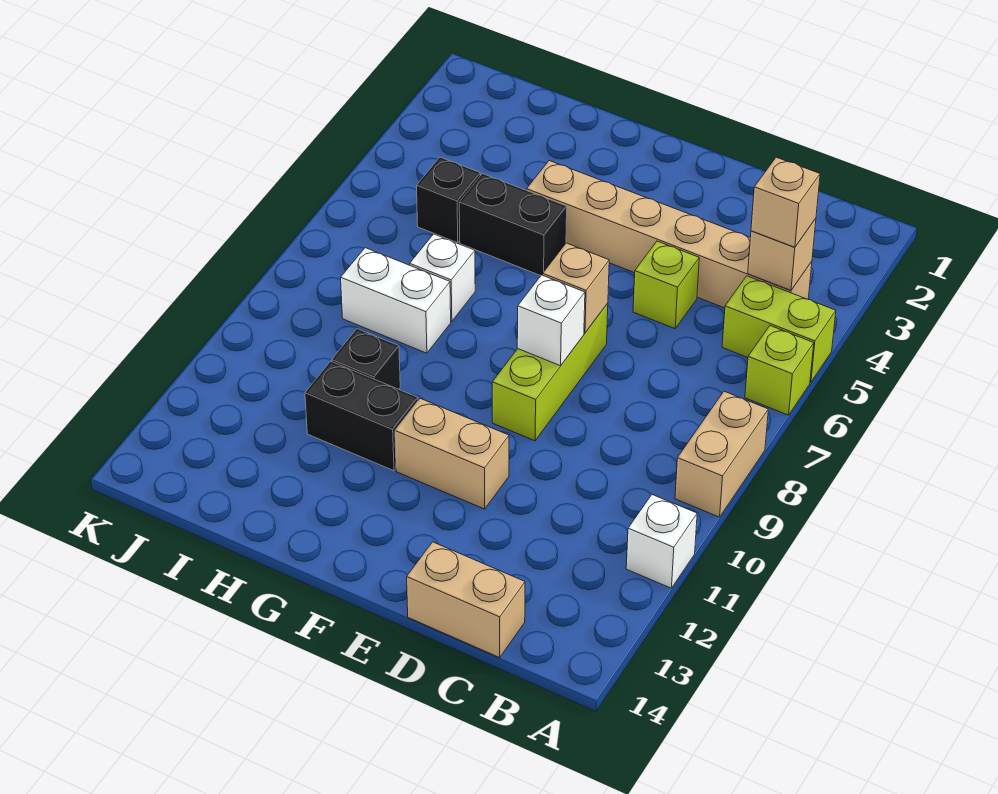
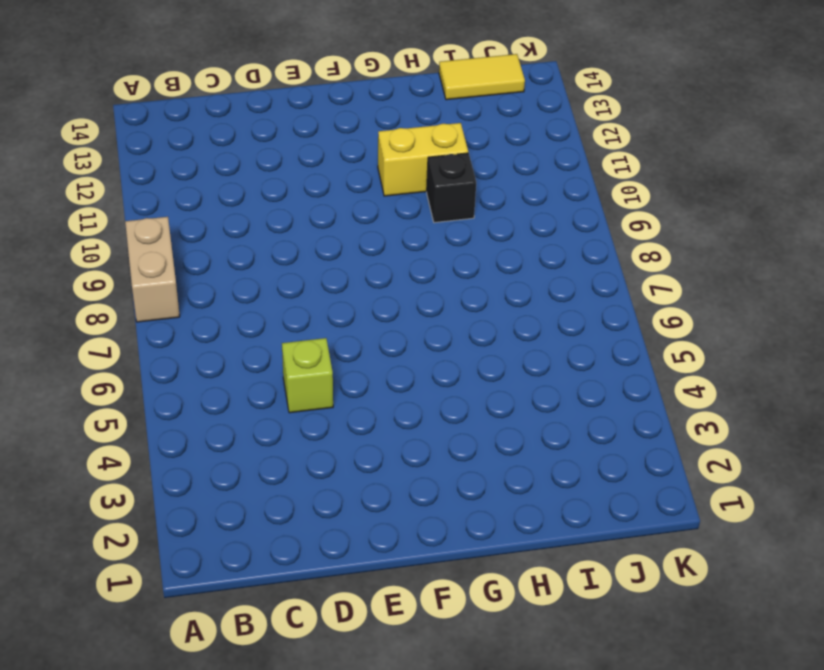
yellow 1x2 brick [378,123,468,196] -> black 1x2 brick [305,361,418,471]
yellow 1x2 tile [439,54,525,100] -> none
none -> lime 1x2 brick [722,276,836,382]
none -> lime 1x1 brick [745,326,814,415]
none -> white 1x1 brick [626,495,697,588]

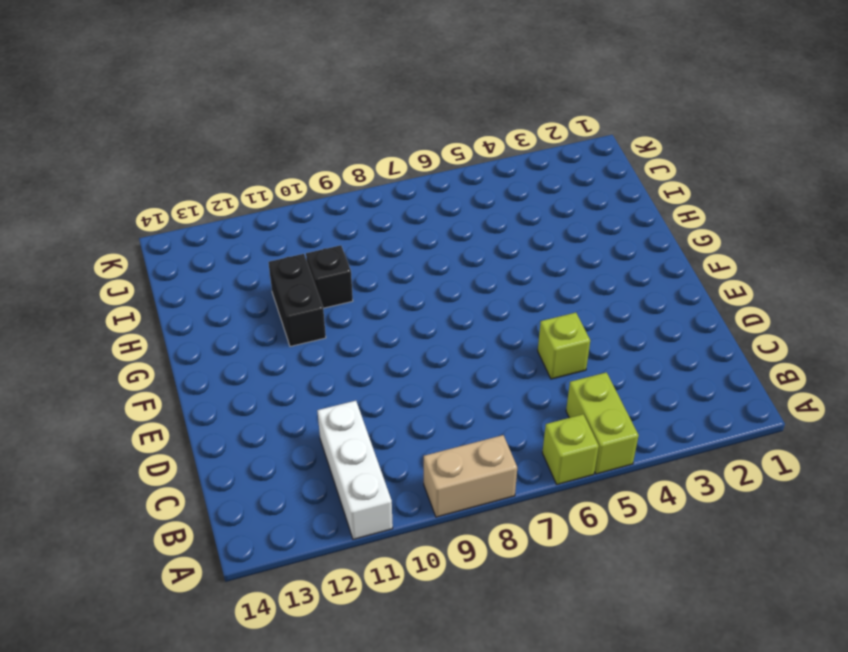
white 1x3 brick [317,401,393,539] -> white 1x1 brick [626,495,697,588]
none -> tan 1x6 brick [527,161,812,308]
none -> tan 1x2 brick [407,542,525,658]
none -> lime 1x3 brick [492,303,608,441]

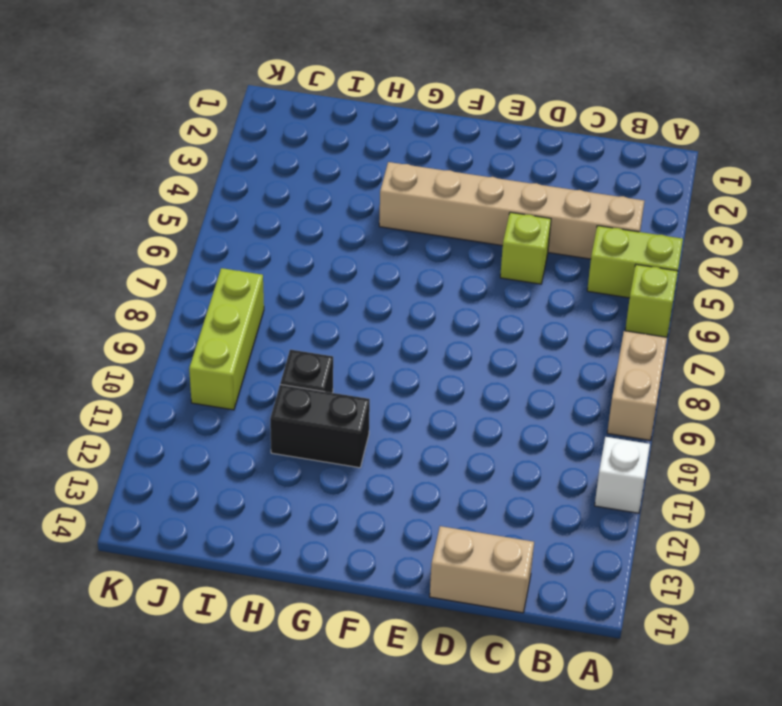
lime 1x3 brick [189,268,264,410] -> lime 1x3 brick moved to [492,303,608,441]
none -> tan 1x2 brick [395,398,509,509]
none -> black 1x2 brick [459,174,567,276]
none -> white 1x1 brick [410,234,475,322]

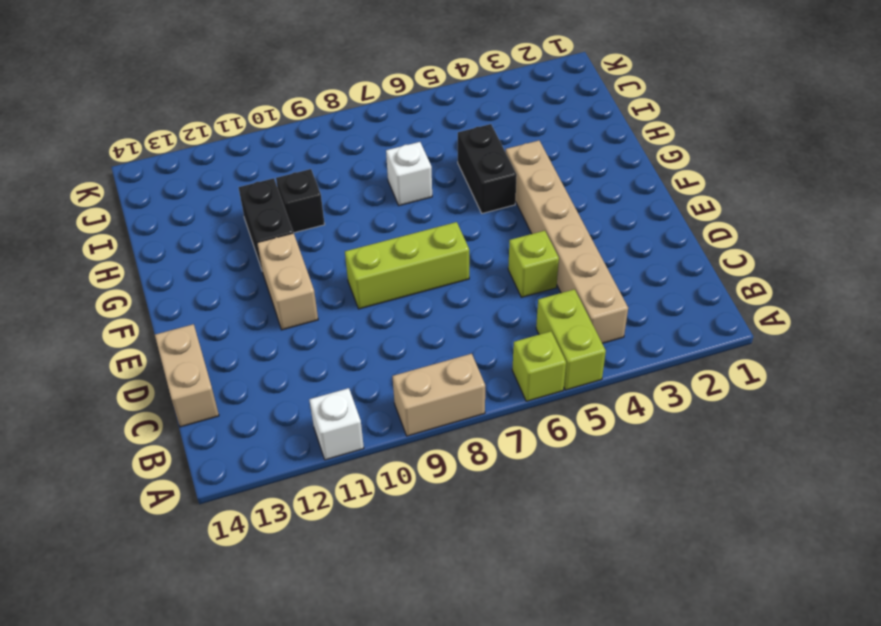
none -> white 1x2 brick [341,248,451,353]
none -> black 1x1 brick [417,157,480,243]
none -> tan 1x1 brick [748,218,816,290]

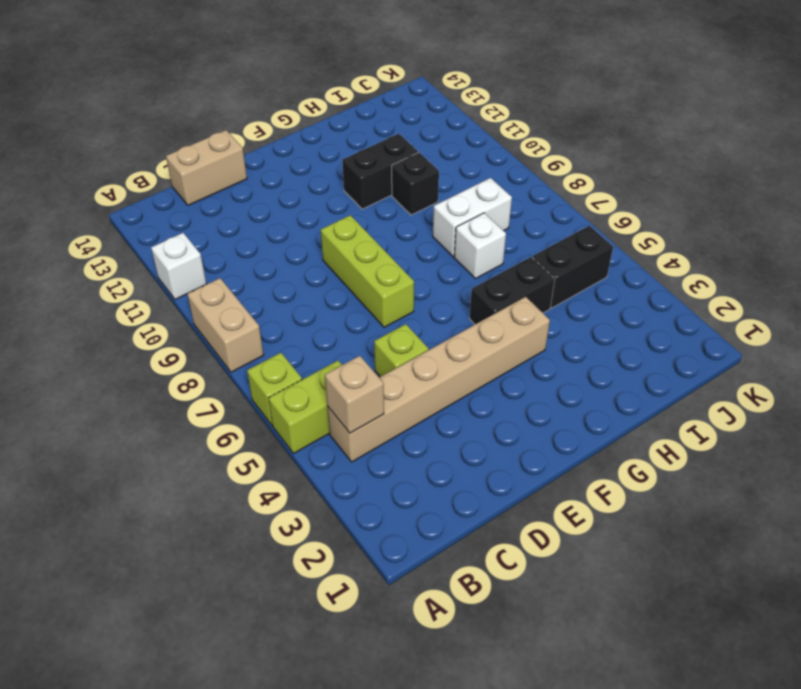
black 1x2 brick [532,226,613,308] -> black 1x1 brick [417,157,480,243]
none -> tan 1x2 brick [395,398,509,509]
none -> tan 1x1 brick [543,243,609,333]
none -> white 1x1 brick [517,275,585,366]

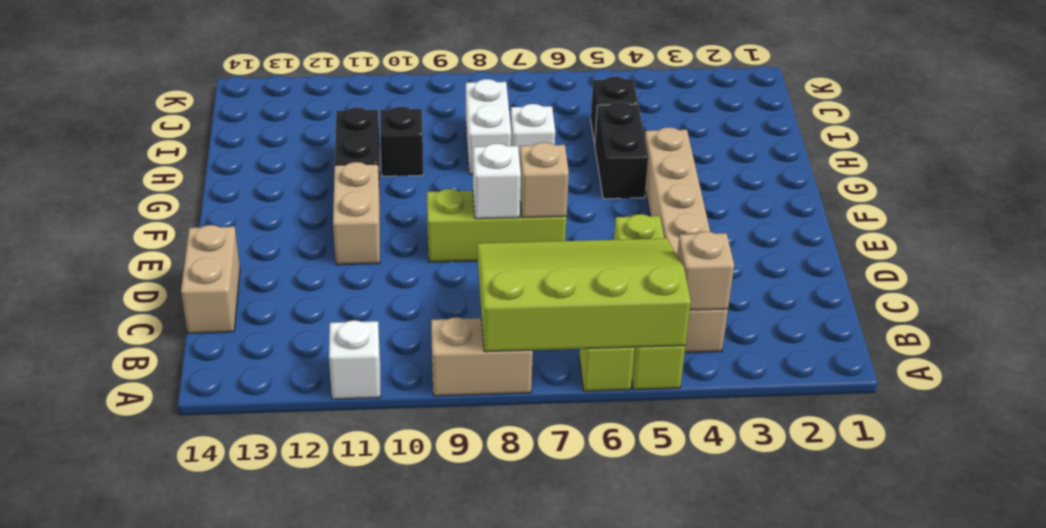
lime 3x4 slope [477,238,691,352] -> none
none -> tan 1x1 brick [751,157,820,247]

